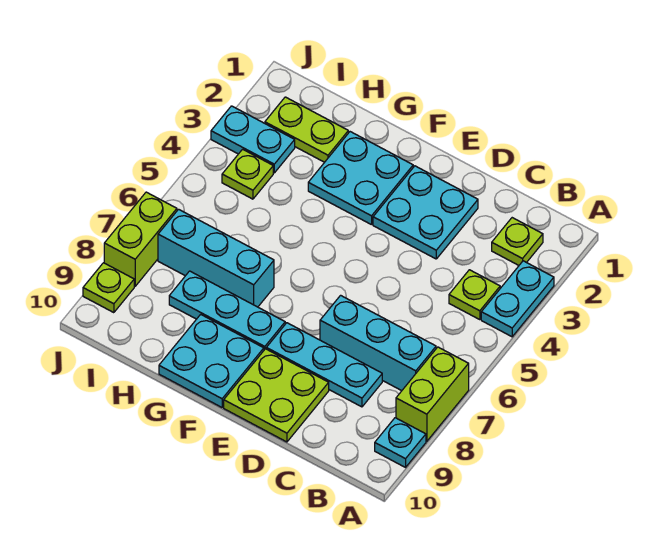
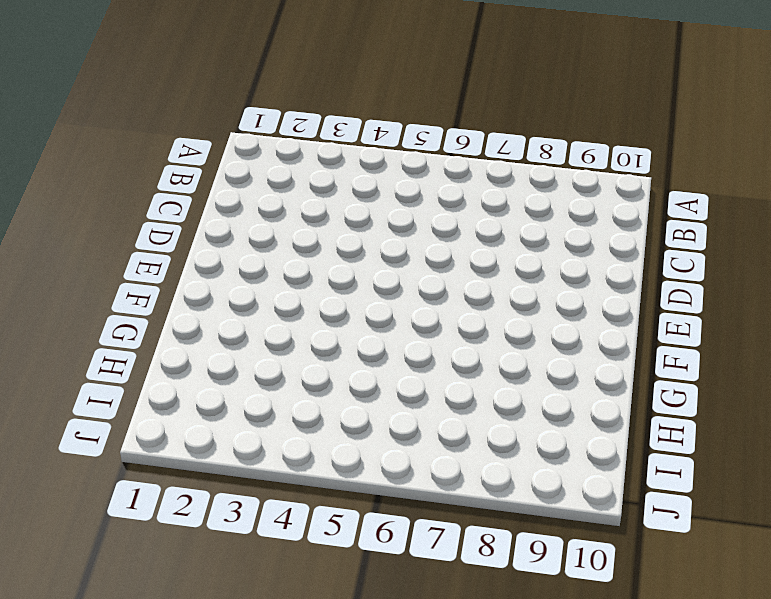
none -> cyan 1x2 plate [481,261,554,337]
none -> lime 1x2 brick [396,347,469,441]
none -> cyan 1x1 plate [375,418,426,467]

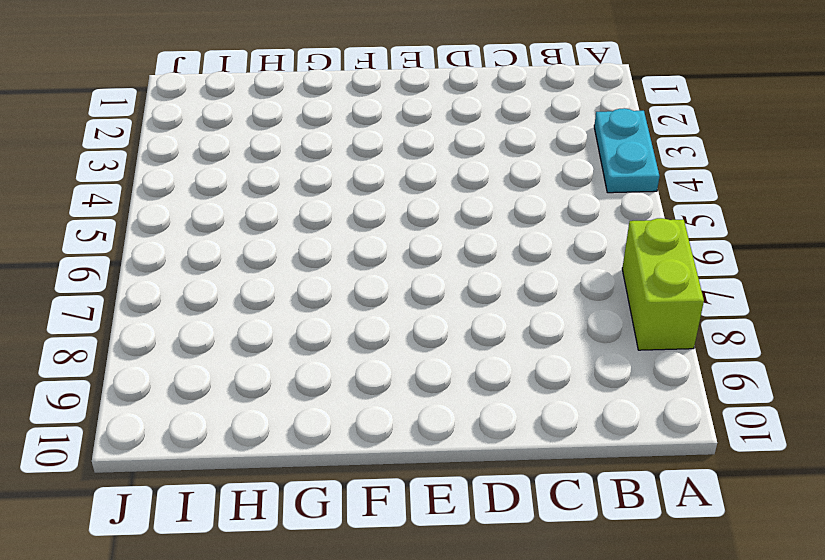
none -> cyan 1x1 plate [375,418,426,467]
none -> lime 1x1 plate [492,218,543,265]
none -> lime 1x1 plate [449,270,500,320]

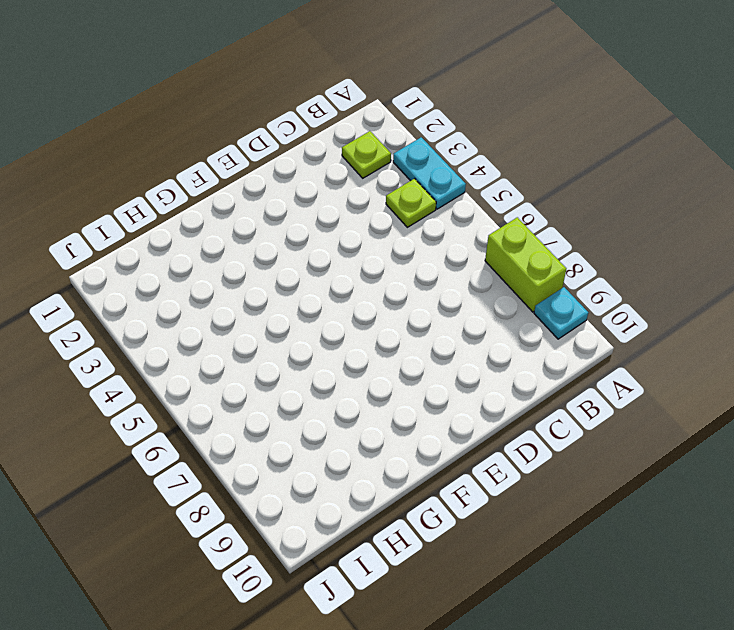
none -> cyan 1x3 brick [320,295,436,391]
none -> cyan 1x3 plate [266,323,382,407]
none -> cyan 2x2 plate [373,166,478,259]

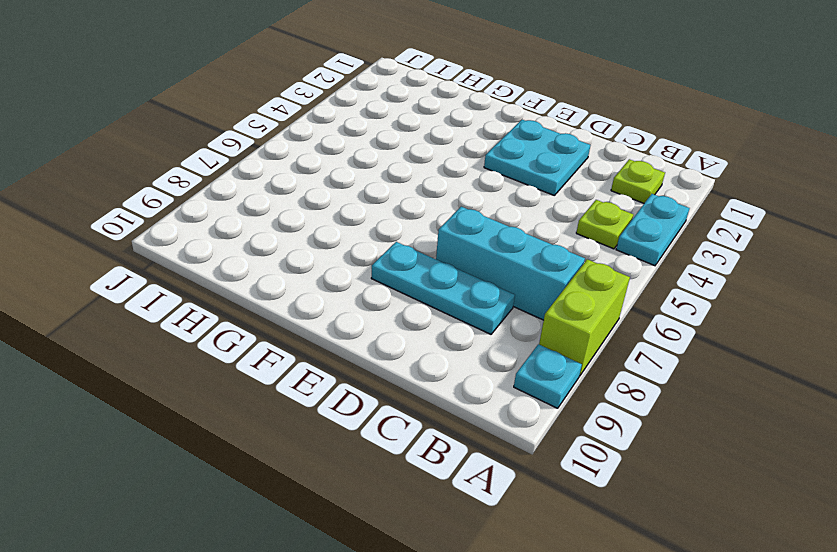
none -> lime 2x2 plate [224,349,329,442]
none -> cyan 2x2 plate [308,132,413,225]
none -> cyan 1x3 plate [169,271,285,350]

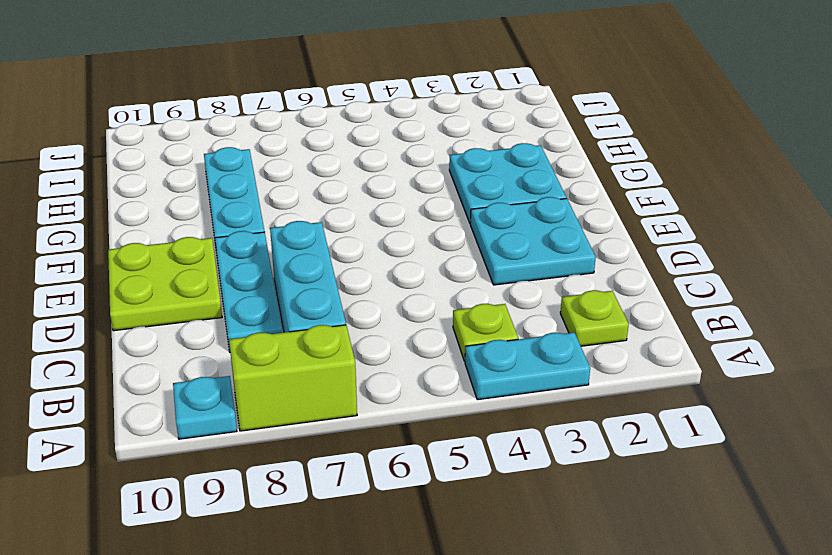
none -> cyan 2x2 plate [159,314,264,407]
none -> cyan 1x3 brick [158,209,274,307]
none -> lime 1x2 plate [265,97,348,162]

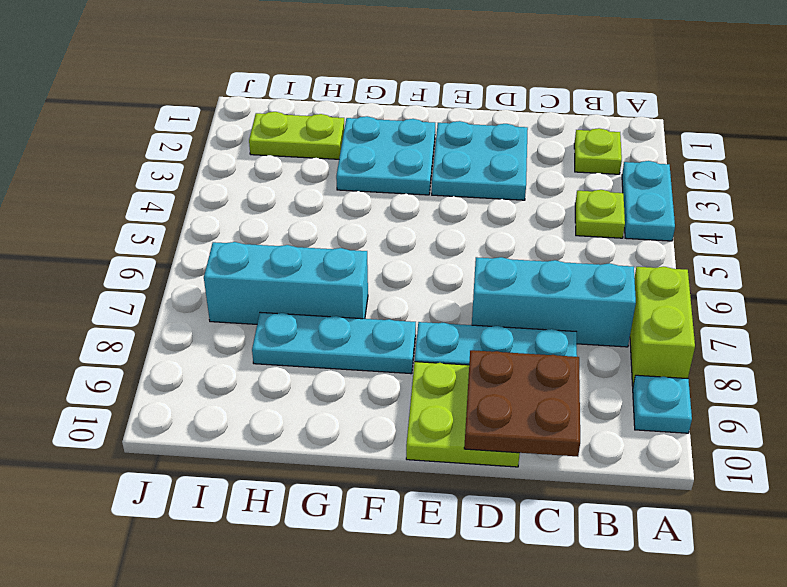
brown 2x2 plate [464,350,580,457] -> none
none -> cyan 2x2 plate [159,314,264,407]
none -> cyan 1x2 plate [211,106,295,173]
none -> lime 1x1 plate [222,149,273,199]

